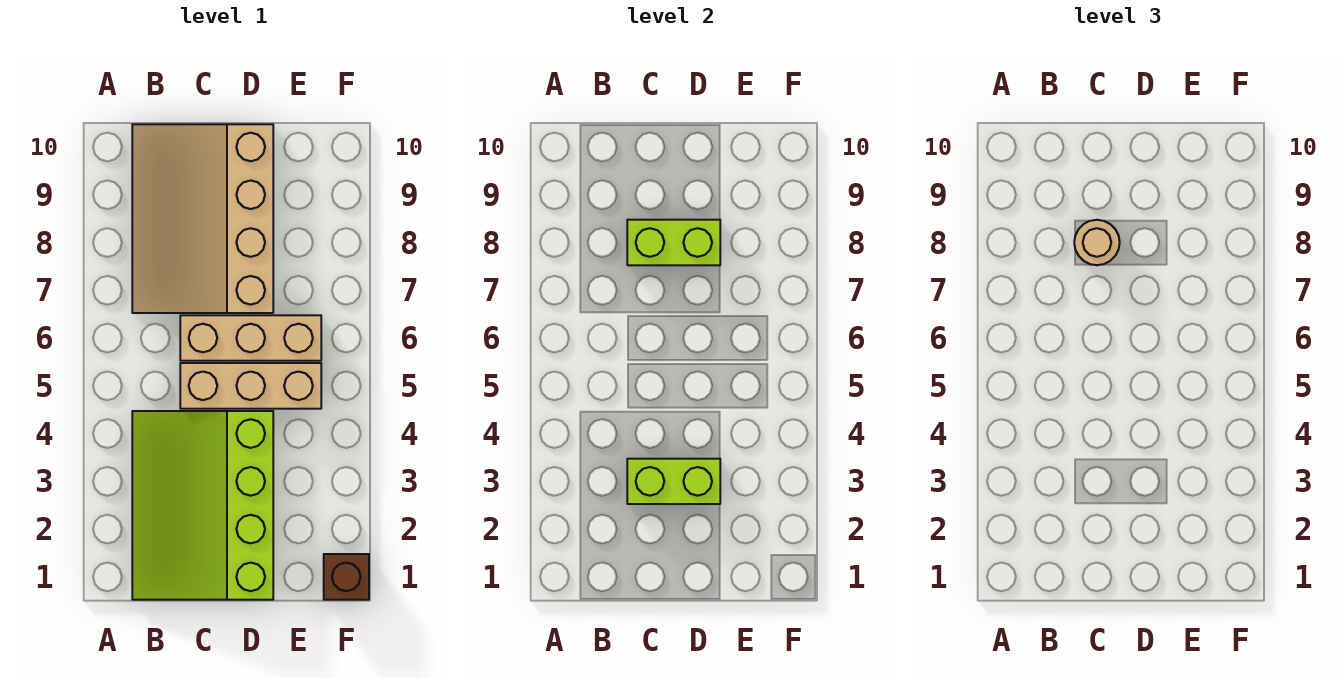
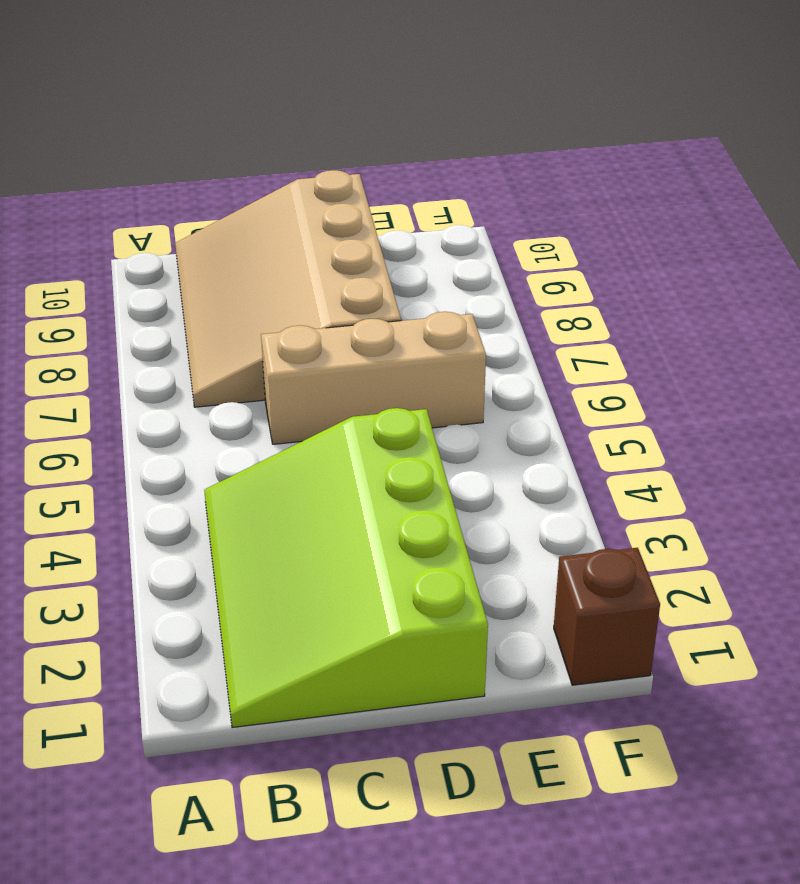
none -> tan 1x3 brick [180,363,321,409]
none -> lime 1x2 brick [627,459,720,504]

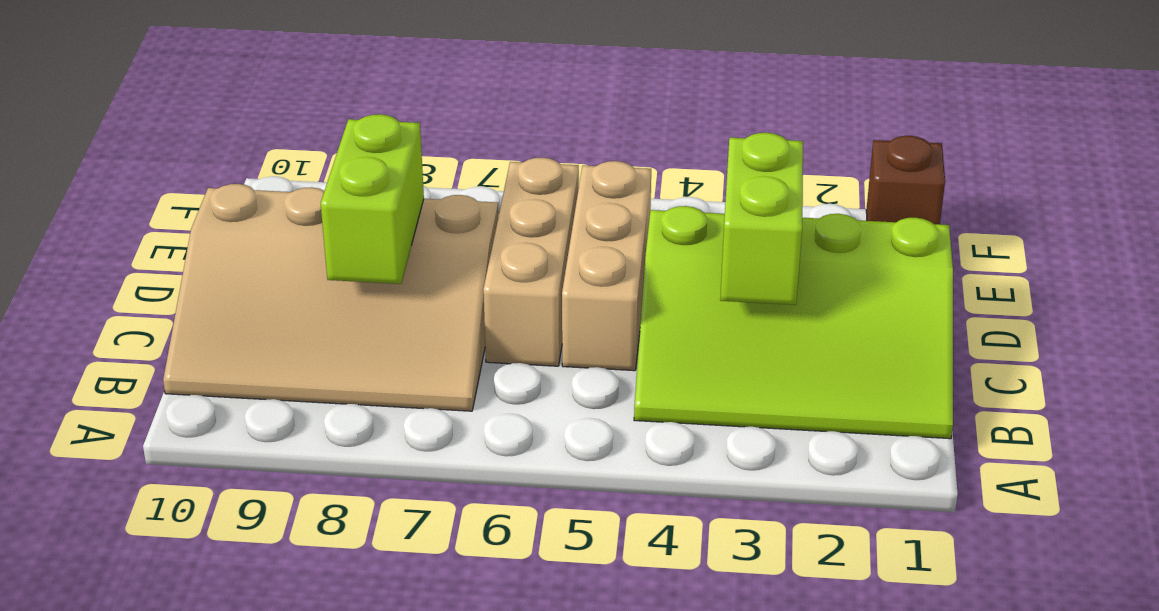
none -> tan 1x1 round brick [1074,220,1120,265]

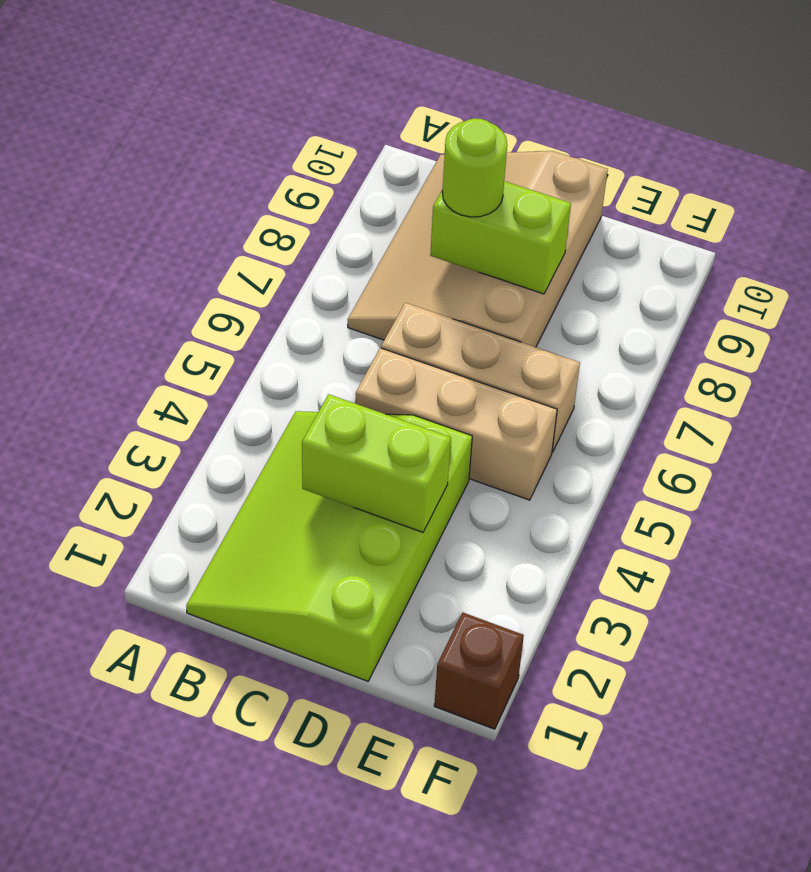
lime 1x1 round brick [442,118,507,217] -> tan 1x1 round brick [1074,220,1120,265]

